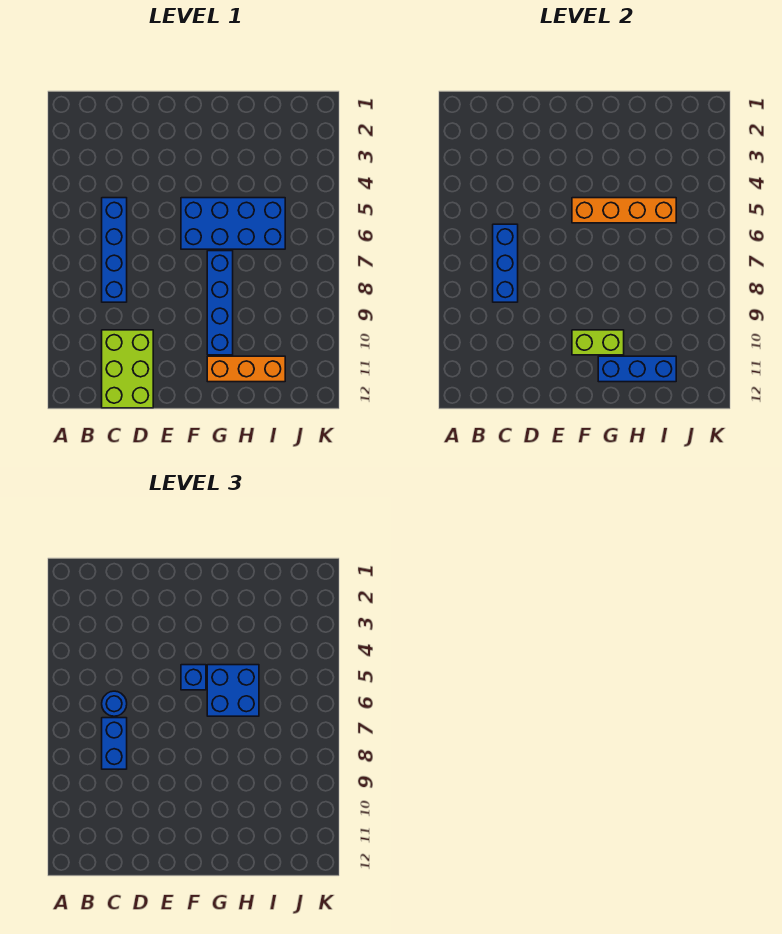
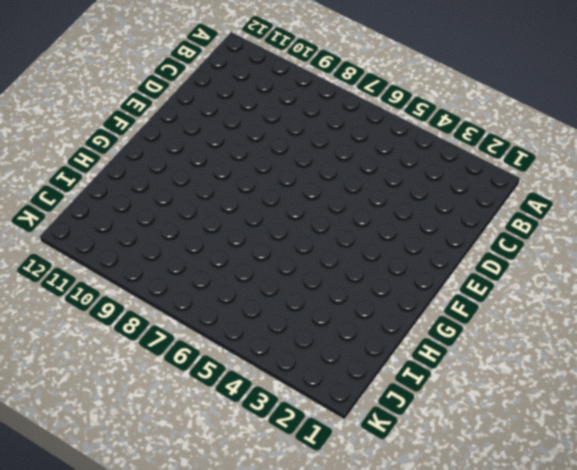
none -> blue 1x4 brick [102,198,127,302]
none -> lime 2x3 brick [102,330,153,408]
none -> blue 2x4 brick [181,198,285,249]

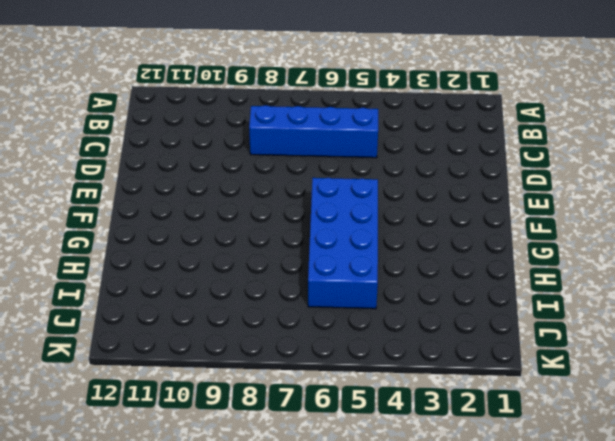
none -> lime 2x3 brick [102,330,153,408]
none -> blue 1x4 brick [207,251,233,355]
none -> orange 1x3 brick [207,356,285,382]

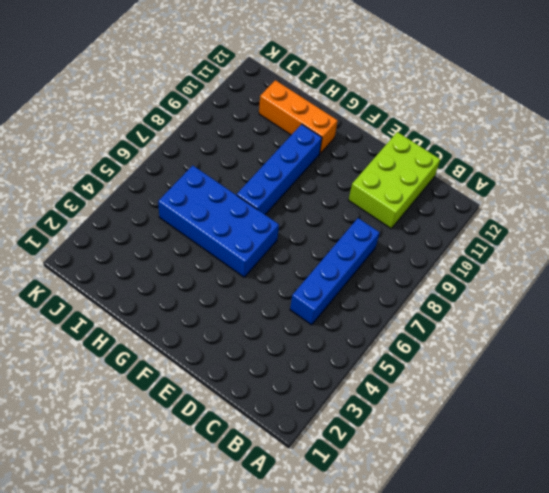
none -> blue 1x3 brick [493,224,518,302]
none -> orange 1x4 brick [572,198,676,223]
none -> lime 1x2 brick [572,330,624,355]

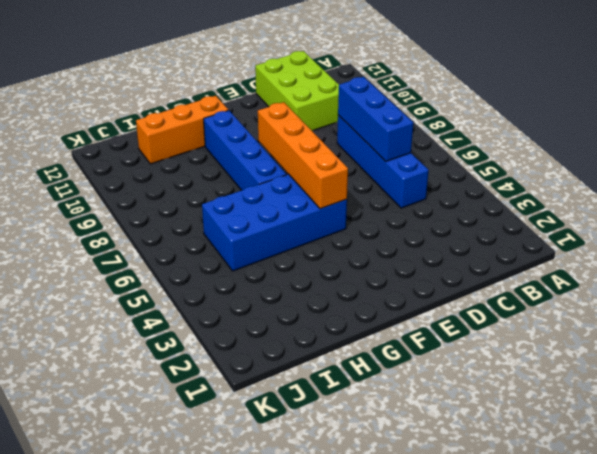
orange 1x4 brick [258,102,348,209] -> orange 1x4 brick turned to [572,198,676,223]
none -> lime 1x2 brick [572,330,624,355]
none -> blue 1x3 brick [598,356,676,382]
none -> blue 1x1 round brick [102,691,127,716]

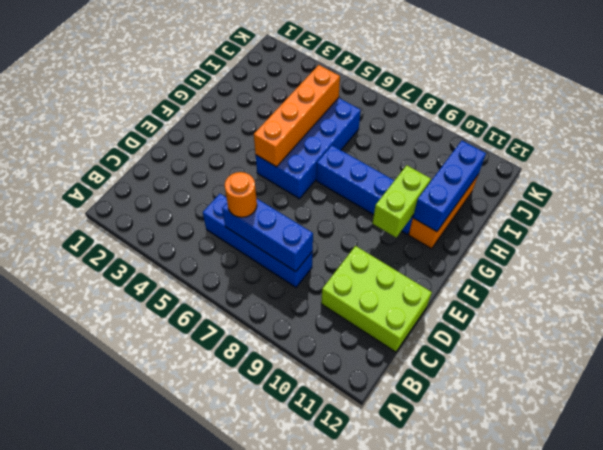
orange 1x1 round brick [225,172,257,217] -> blue 1x1 round brick [102,691,127,716]
none -> blue 1x2 brick [102,718,127,769]
none -> blue 1x1 brick [181,665,206,690]
none -> blue 2x2 brick [207,665,259,716]

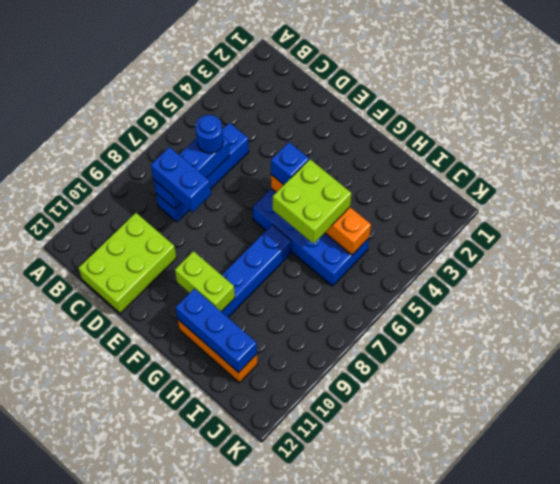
blue 1x2 brick [151,147,211,212] -> blue 1x2 brick turned to [102,718,127,769]
lime 2x2 brick [273,159,351,244] -> blue 2x2 brick [207,665,259,716]

